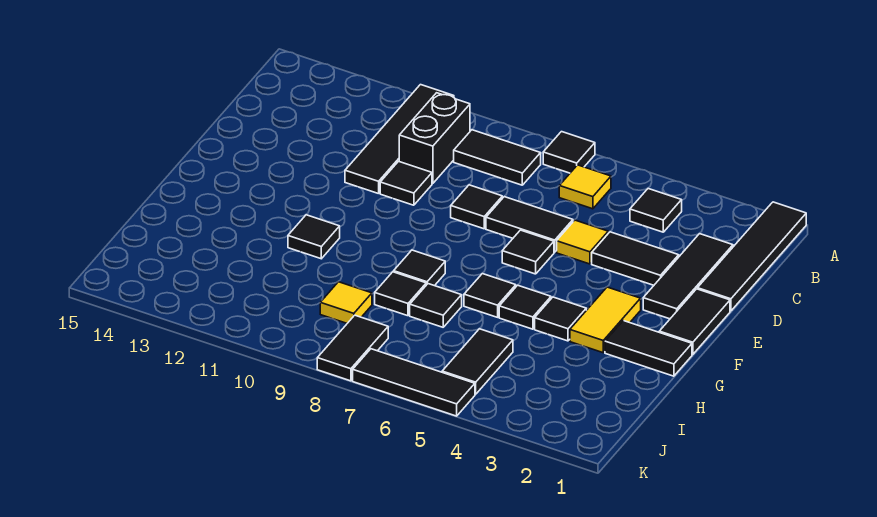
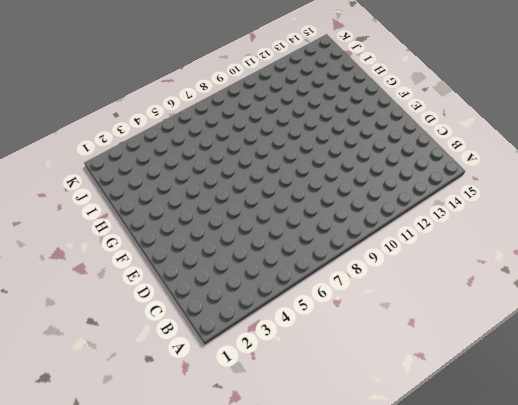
none -> black 1x4 tile [697,202,806,311]
none -> black 1x1 tile [543,132,595,173]
none -> black 1x4 tile [345,85,454,194]

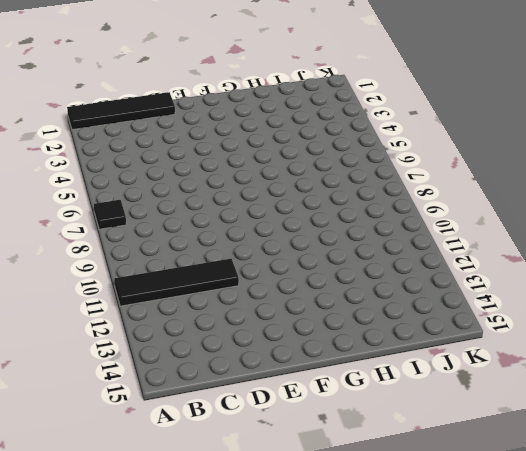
none -> black 1x1 tile [630,189,682,232]
none -> yellow 1x1 tile [559,165,611,209]
none -> black 1x2 tile [454,130,541,185]

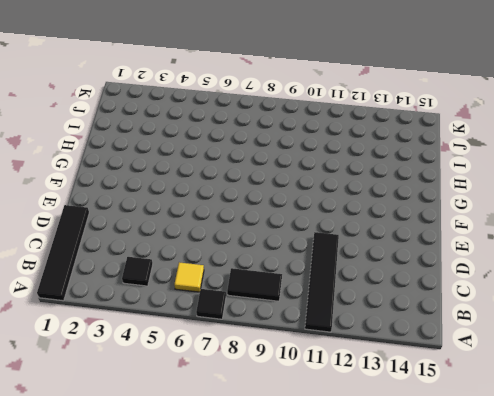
none -> black 1x2 brick [399,93,470,184]
none -> black 1x3 tile [643,234,733,319]
none -> black 1x2 tile [592,232,679,285]

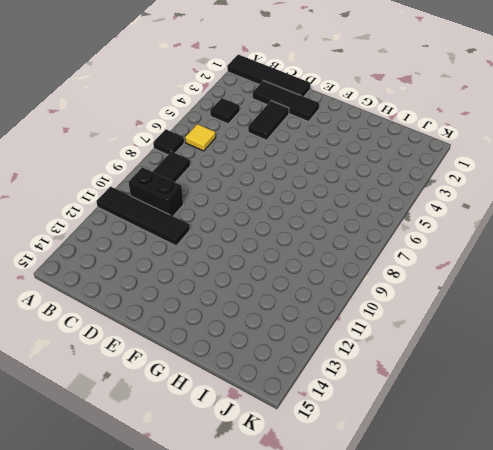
none -> yellow 1x1 tile [557,220,608,264]
none -> black 1x2 tile [486,197,573,252]
none -> black 1x1 tile [451,185,502,229]

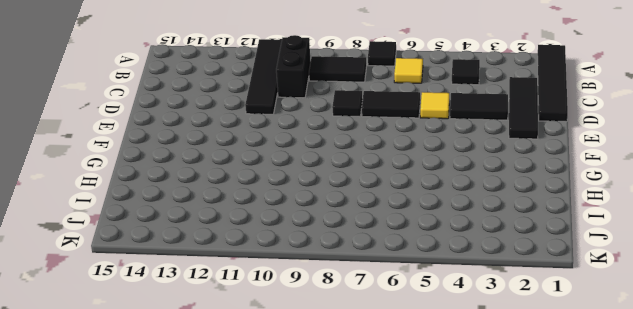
none -> black 1x1 tile [380,161,432,205]
none -> black 1x2 tile [659,289,730,354]
none -> black 1x1 tile [502,230,554,274]

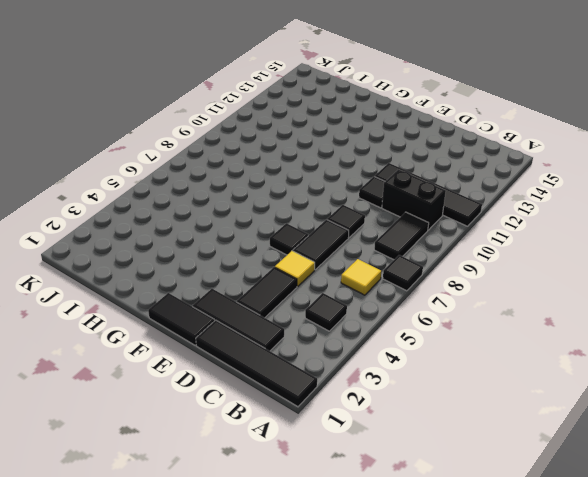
none -> yellow 1x2 tile [570,287,641,353]
none -> black 1x2 tile [605,321,692,376]
none -> black 1x1 tile [535,297,586,341]

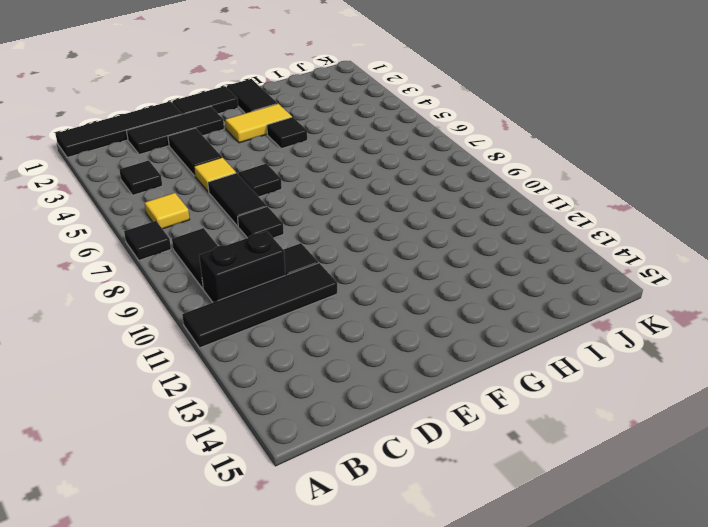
none -> black 1x1 tile [499,285,551,329]
none -> black 1x1 tile [464,274,516,317]
none -> black 1x1 tile [394,250,445,286]

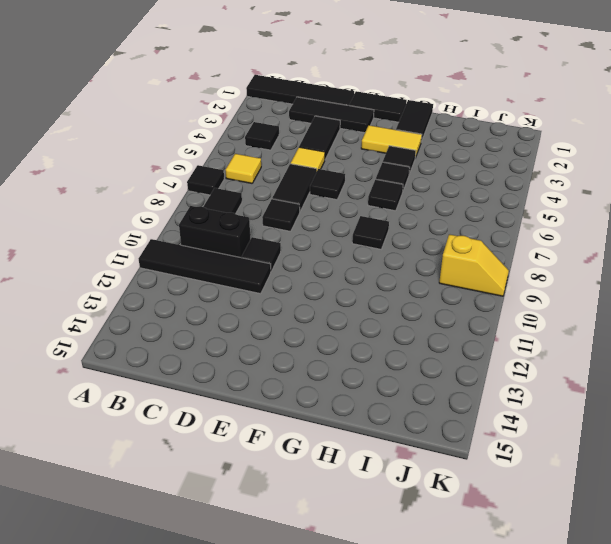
yellow 1x2 slope [439,234,509,296] -> none
none -> black 1x1 tile [288,215,340,259]
none -> black 1x1 tile [410,284,462,327]
none -> black 1x1 tile [375,272,426,316]

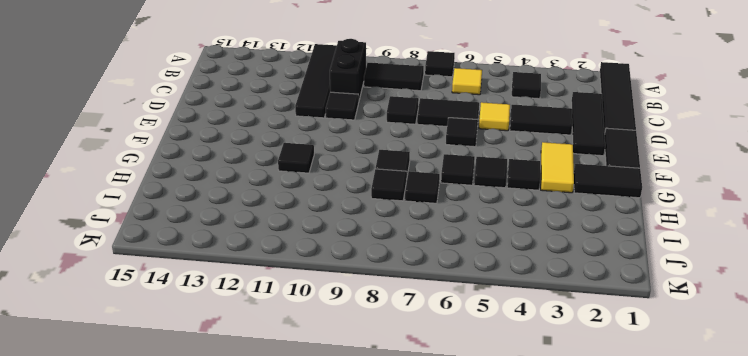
none -> black 1x2 tile [442,329,513,394]
none -> yellow 1x1 tile [320,282,372,323]
none -> black 1x2 tile [317,315,388,381]

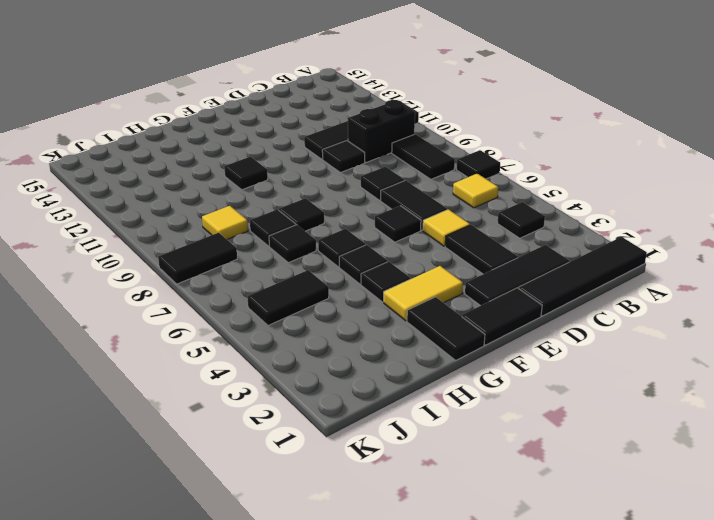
none -> black 1x3 tile [353,349,475,416]

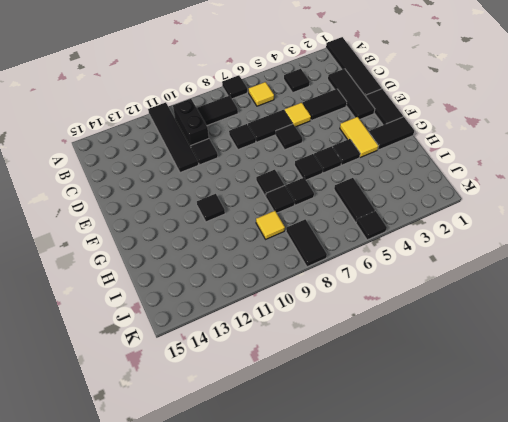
black 1x1 tile [356,211,387,240] -> black 1x3 tile [353,349,475,416]

